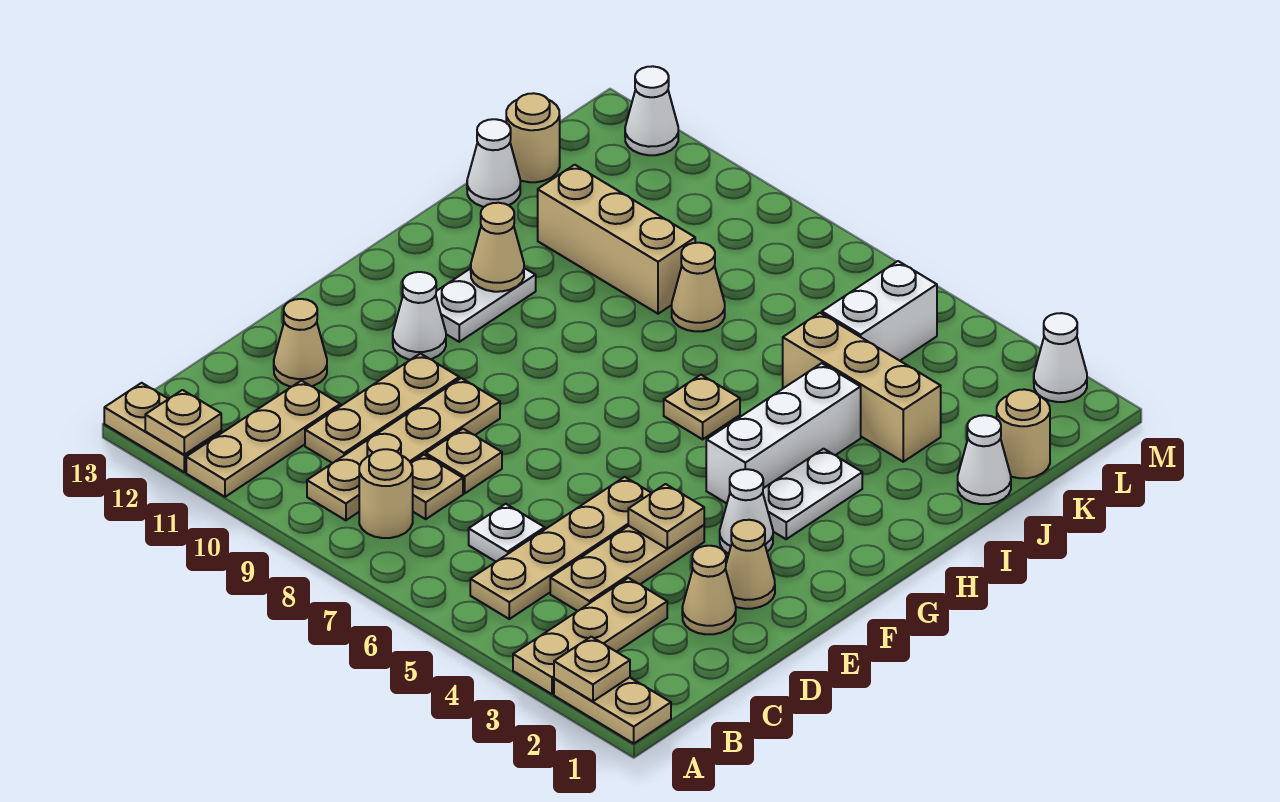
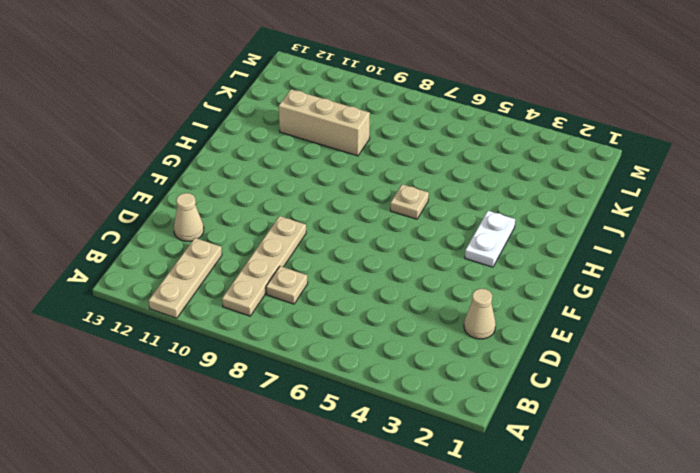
none -> tan 1x2 plate [554,677,671,743]
none -> tan 1x3 plate [513,578,667,694]
none -> tan 1x2 plate [104,383,221,472]
none -> tan 1x4 plate [470,477,651,619]

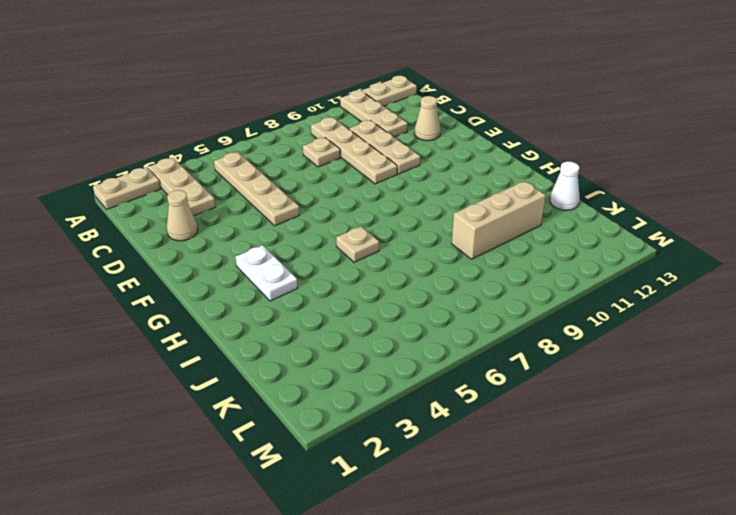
none -> tan 1x1 round brick [359,449,413,538]
none -> tan 1x3 plate [550,525,704,611]
none -> white 1x1 plate [469,504,545,562]
none -> tan 1x1 plate [426,429,502,493]

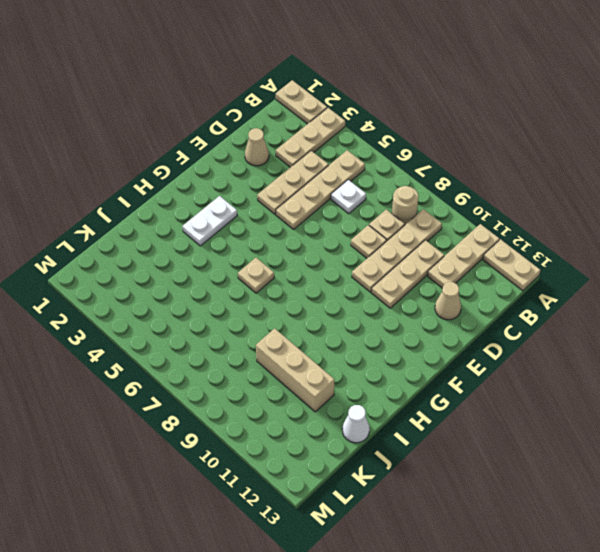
none -> tan 1x1 cone [726,520,775,609]
none -> white 1x1 cone [720,469,773,554]
none -> white 1x1 cone [393,272,446,360]
none -> white 1x3 brick [706,363,861,503]

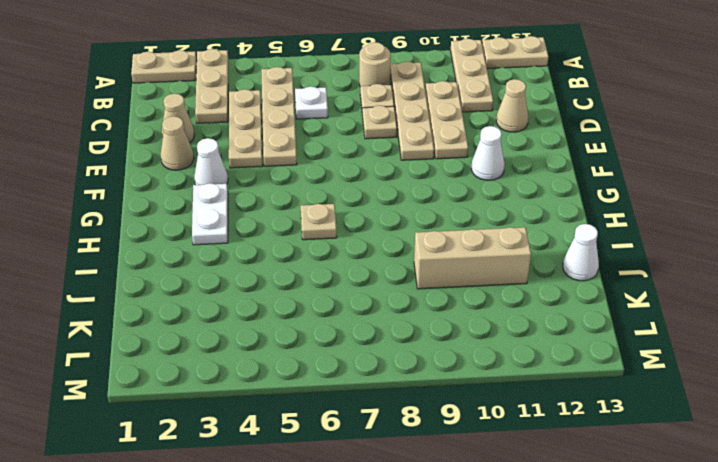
none -> white 1x3 brick [706,363,861,503]
none -> white 1x2 plate [436,268,536,342]
none -> white 1x1 cone [958,415,1011,504]
none -> tan 1x3 brick [783,313,941,462]

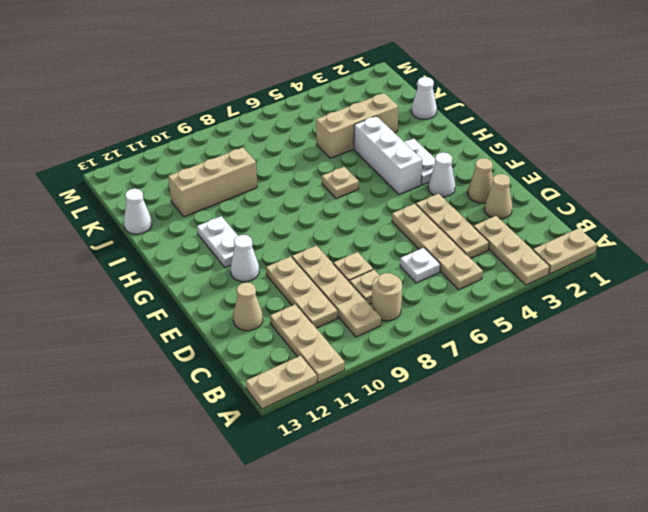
none -> tan 1x1 cone [672,243,725,331]
none -> tan 1x1 round brick [997,389,1050,478]
none -> white 1x2 brick [822,261,937,361]
none -> tan 1x1 round brick [506,93,560,182]

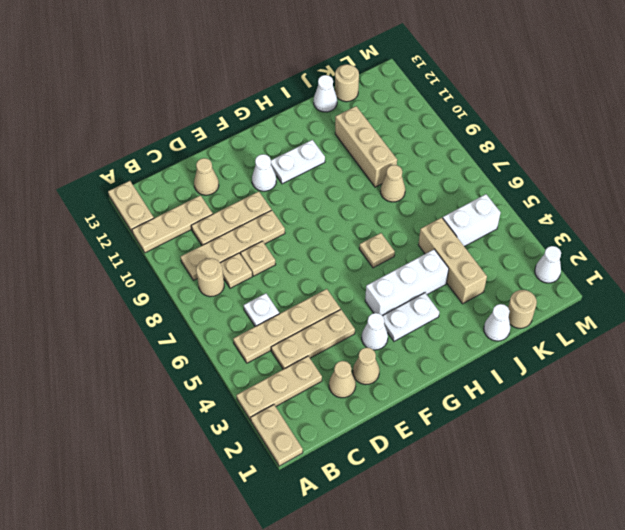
none -> white 1x1 cone [625,66,678,155]
none -> tan 1x1 plate [554,637,630,701]
none -> tan 1x1 plate [145,390,221,455]
none -> tan 1x1 plate [628,484,704,549]

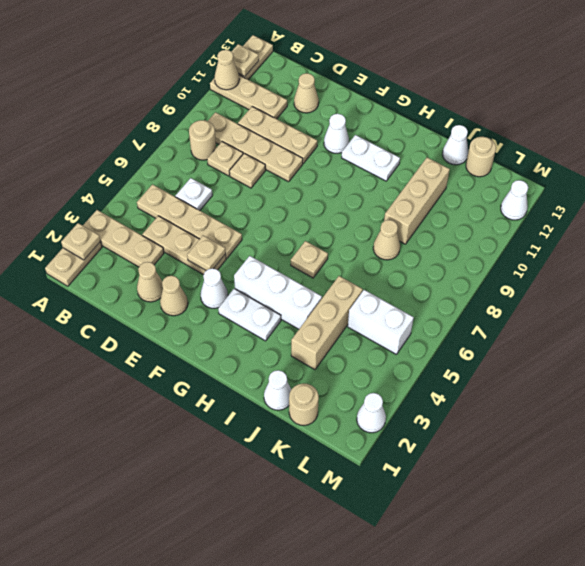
tan 1x1 cone [214,50,239,90] -> tan 1x1 cone moved to [471,203,524,292]

